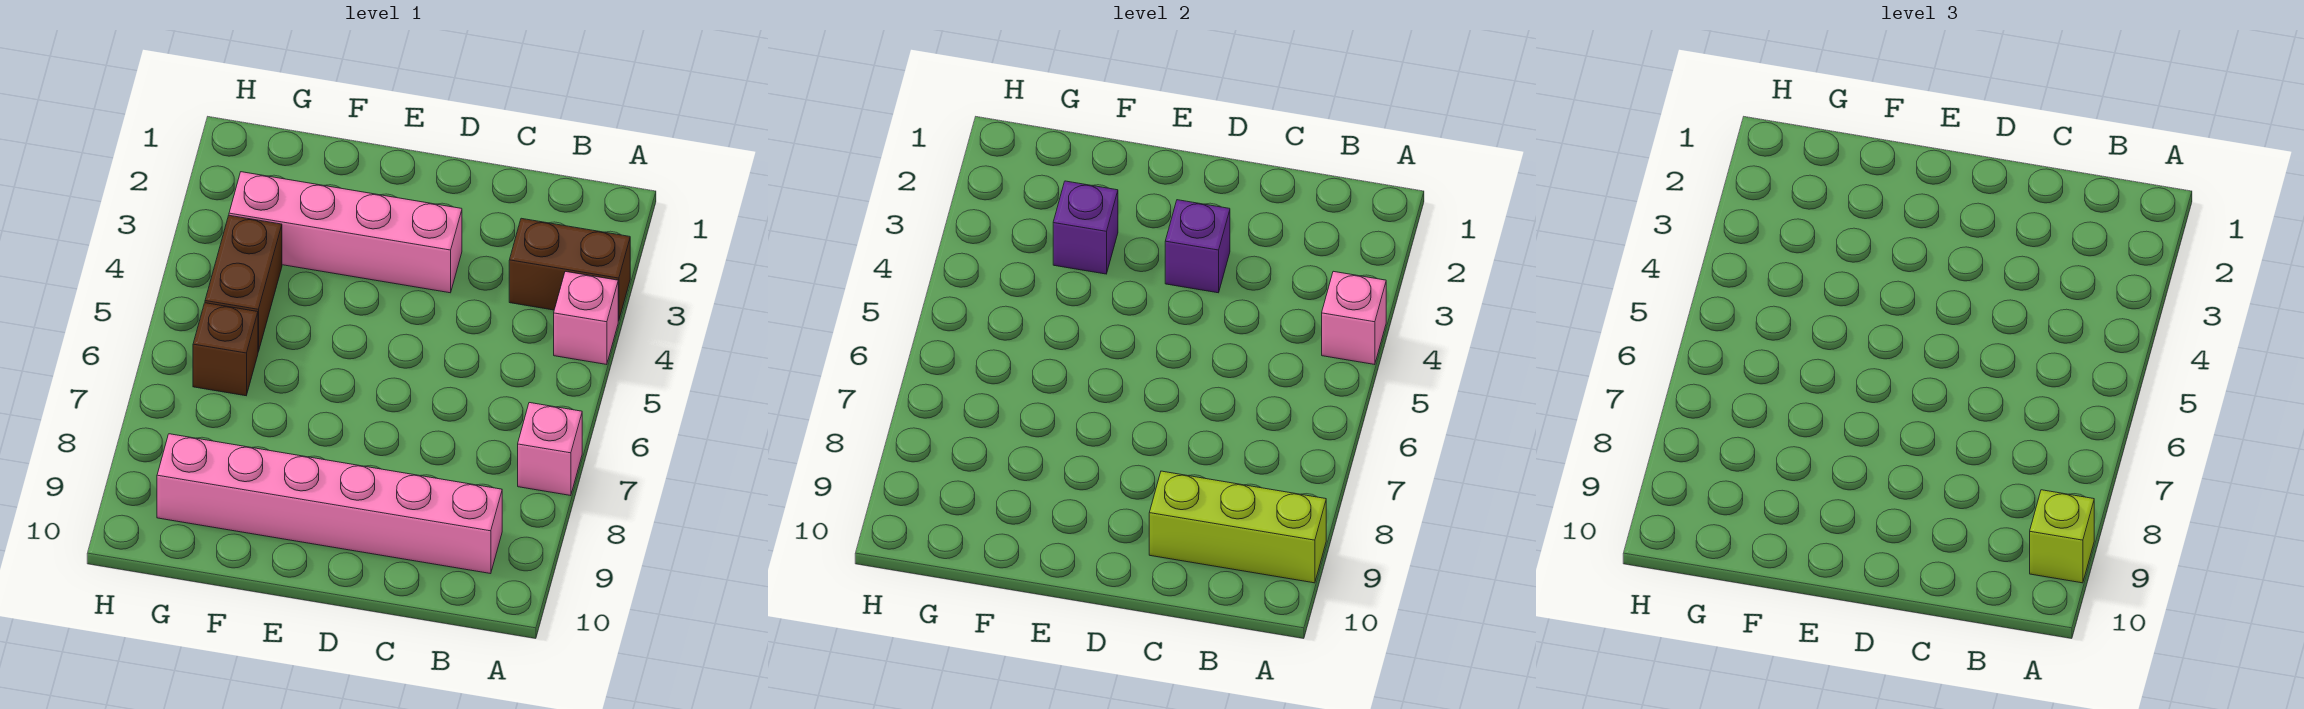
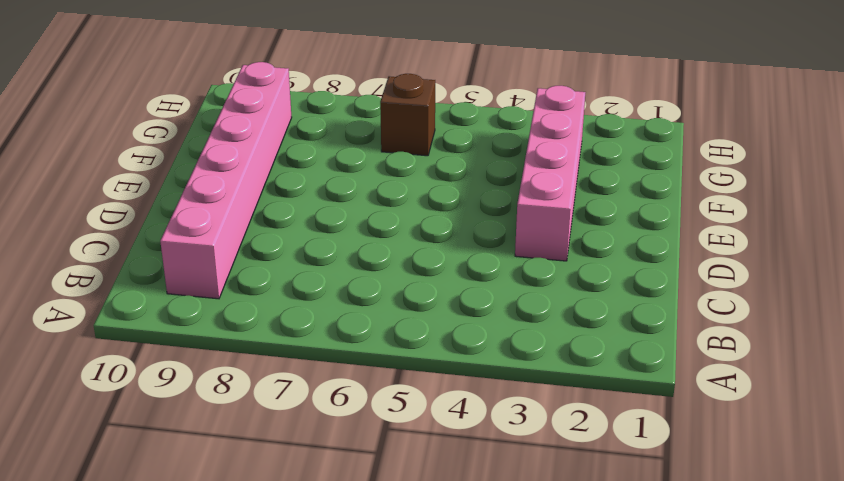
none -> brown 1x2 brick [509,218,630,321]
none -> pink 1x1 brick [554,271,618,365]
none -> pink 1x1 brick [518,403,582,496]

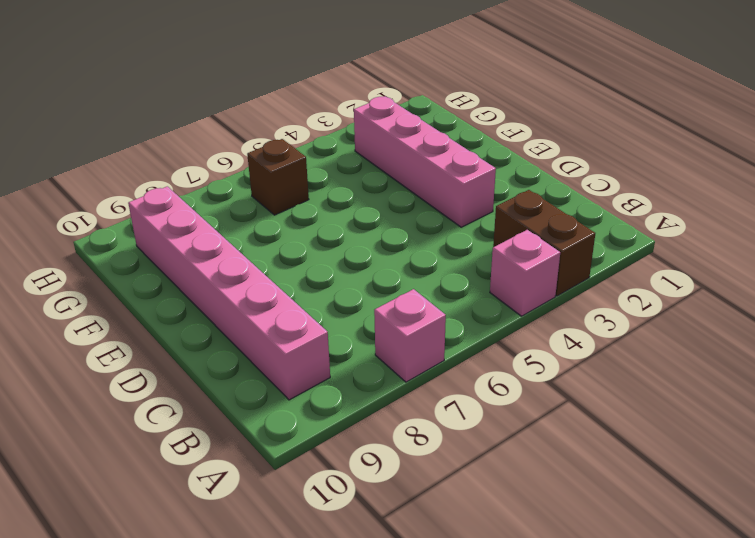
none -> brown 1x2 brick [205,215,282,352]
none -> pink 1x1 brick [1322,271,1386,365]
none -> lime 1x3 brick [1149,471,1326,583]

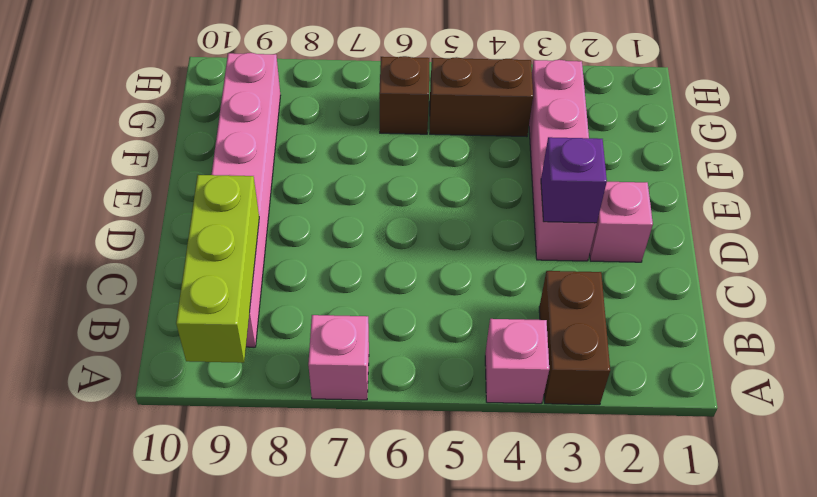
pink 1x1 brick [590,182,653,262] -> pink 1x1 brick moved to [1322,271,1386,365]
none -> purple 1x1 brick [1053,181,1118,274]
none -> lime 1x1 brick [2030,490,2094,583]

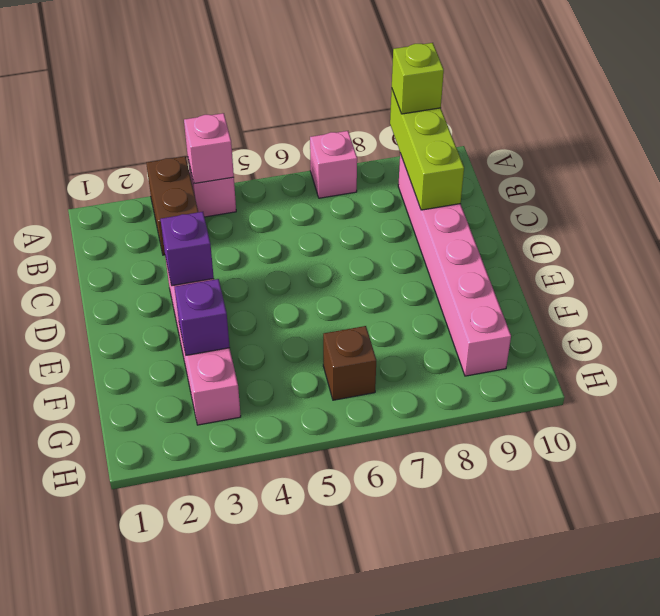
none -> brown 1x2 brick [205,215,282,352]

